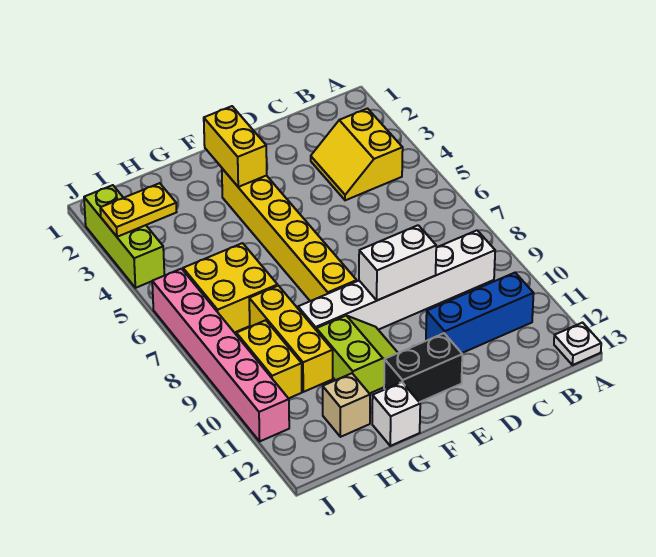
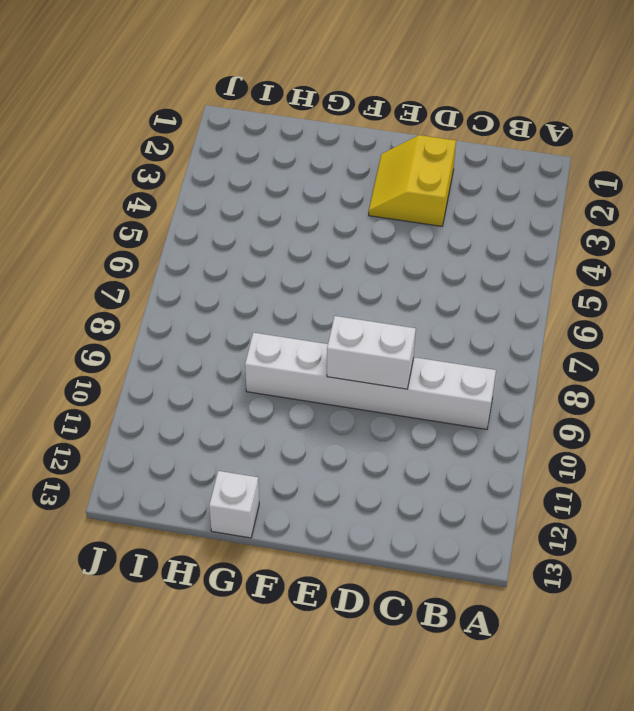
yellow 2x2 slope [369,135,456,226] -> yellow 2x2 slope moved to [311,109,403,200]
none -> white 1x1 plate [554,323,601,365]
none -> blue 1x3 brick [426,273,534,353]
none -> black 1x2 brick [384,333,462,402]

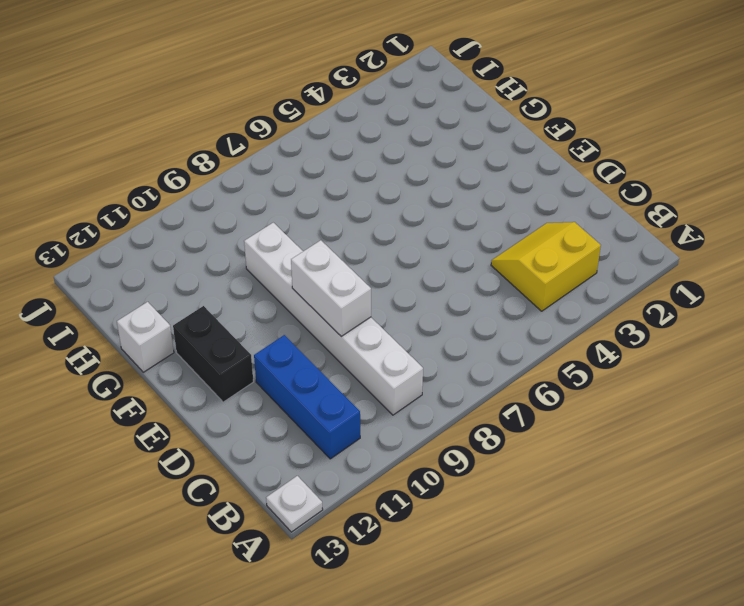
none -> yellow 1x6 brick [222,169,357,301]
none -> lime 2x2 slope [316,316,398,394]
none -> yellow 2x2 brick [183,243,278,333]

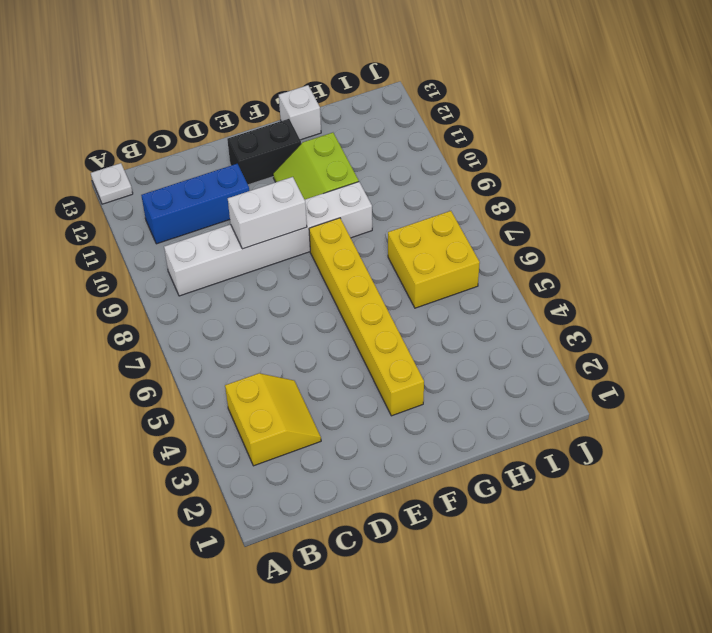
none -> yellow 1x3 brick [249,286,333,392]
none -> tan 1x1 brick [323,373,370,437]
none -> yellow 1x2 brick [236,320,302,398]

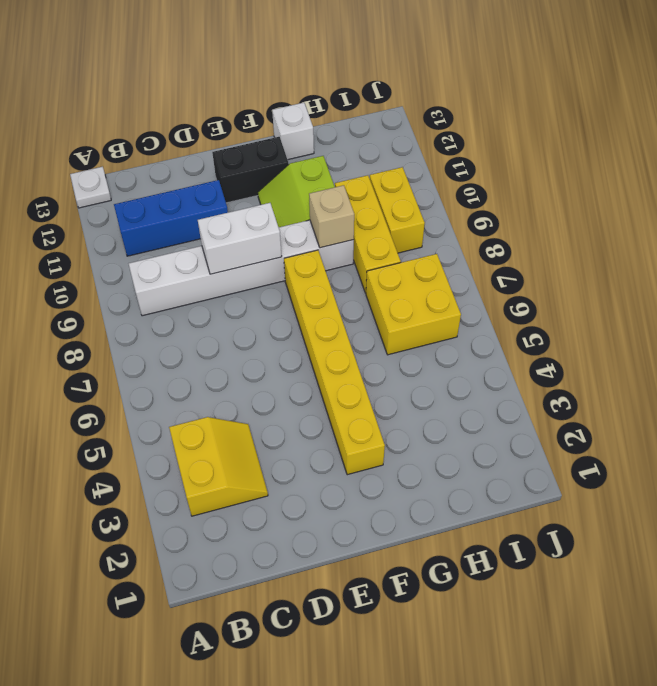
tan 1x1 brick [309,185,354,248] -> tan 1x1 brick moved to [323,373,370,437]
none -> lime 1x3 brick [84,185,164,288]
none -> pink 1x6 brick [152,269,289,441]
none -> yellow 1x2 brick [204,106,267,187]

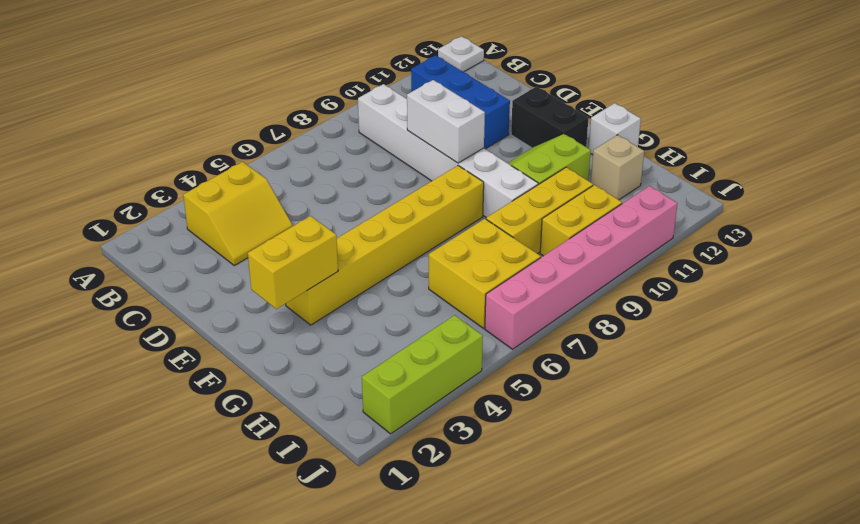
none -> yellow 1x2 plate [100,183,176,237]

